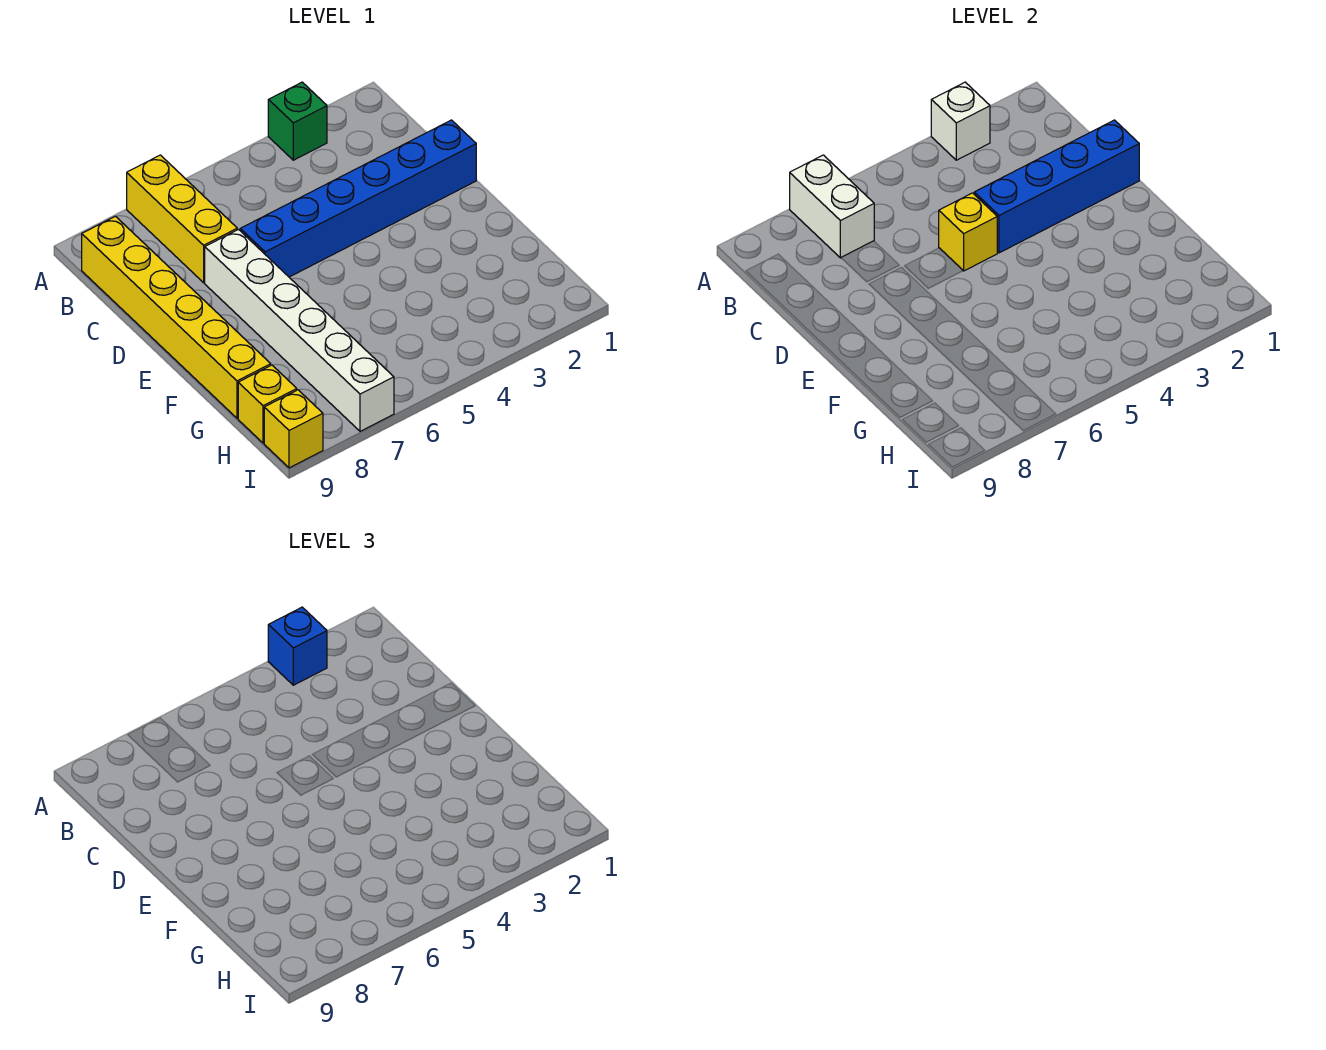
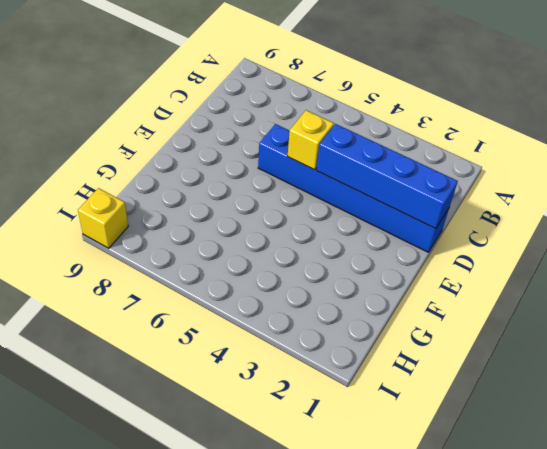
none -> green 1x1 brick [268,82,327,160]
none -> yellow 1x3 brick [127,155,237,283]
none -> yellow 1x6 brick [82,216,271,418]

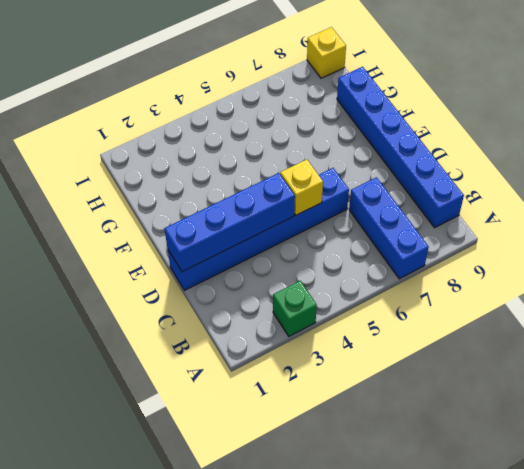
blue 1x3 brick [349,177,429,279] -> yellow 1x3 brick [127,155,237,283]
blue 1x6 brick [337,67,464,228] -> yellow 1x6 brick [82,216,271,418]
none -> white 1x6 brick [205,230,394,431]
none -> yellow 1x1 brick [238,365,297,443]
none -> white 1x1 brick [931,82,990,160]

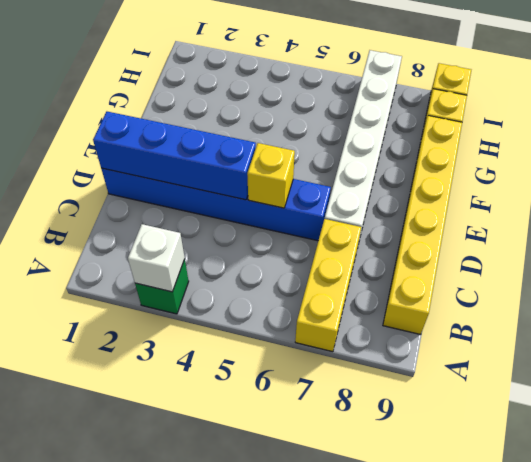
none -> white 1x2 brick [790,155,874,258]
none -> blue 1x1 brick [268,607,327,685]

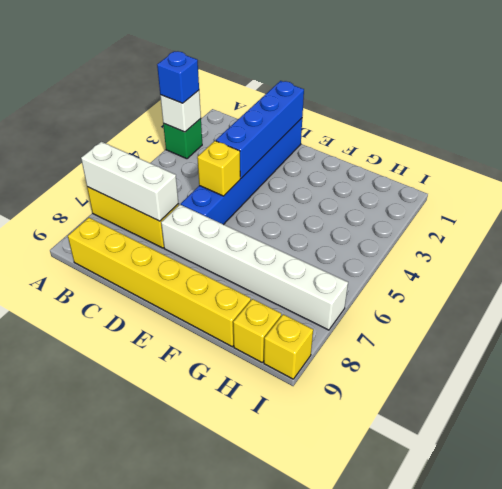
white 1x3 brick [81,142,179,221] -> white 1x2 brick [790,155,874,258]

